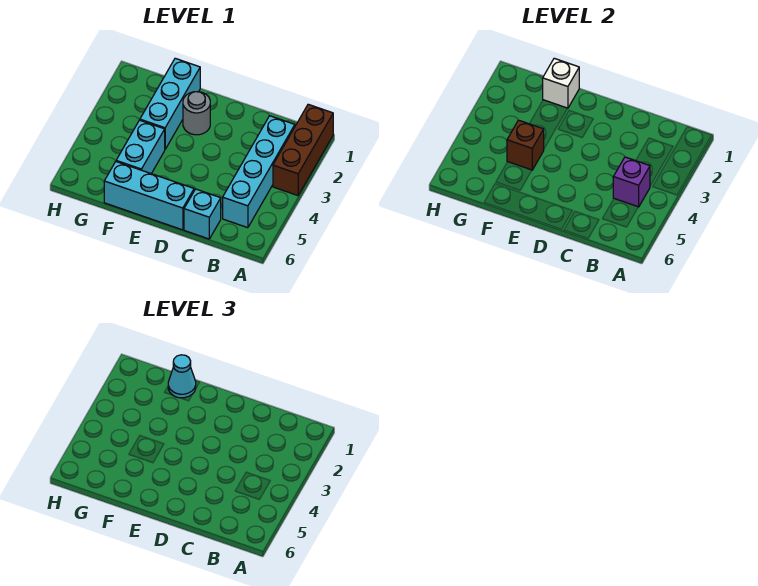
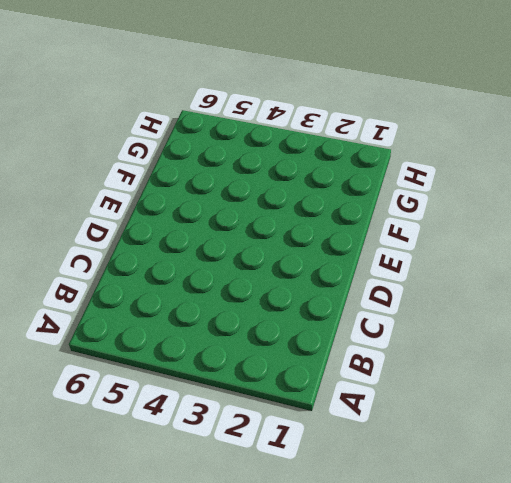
none -> brown 1x3 brick [273,104,333,195]
none -> cyan 1x4 brick [223,116,295,228]

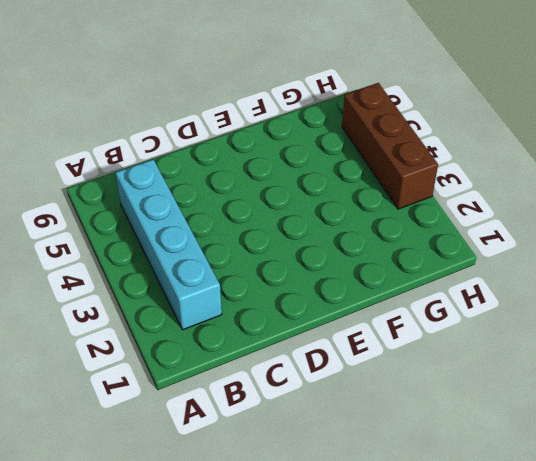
brown 1x3 brick [342,83,438,209] -> brown 1x3 brick moved to [273,104,333,195]
none -> cyan 1x1 brick [184,189,221,239]
none -> cyan 1x3 brick [104,162,194,230]

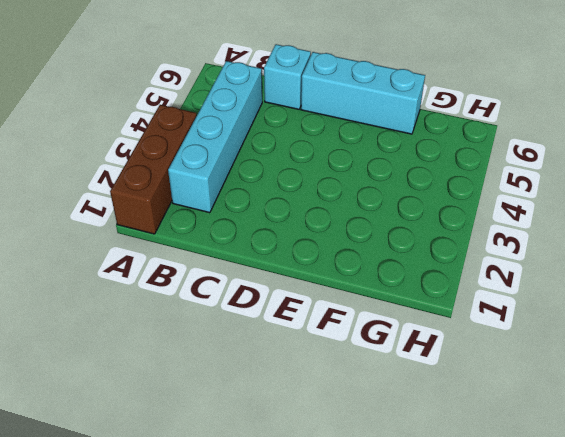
none -> grey 1x1 round brick [183,92,210,135]
none -> cyan 1x3 brick [140,58,200,149]

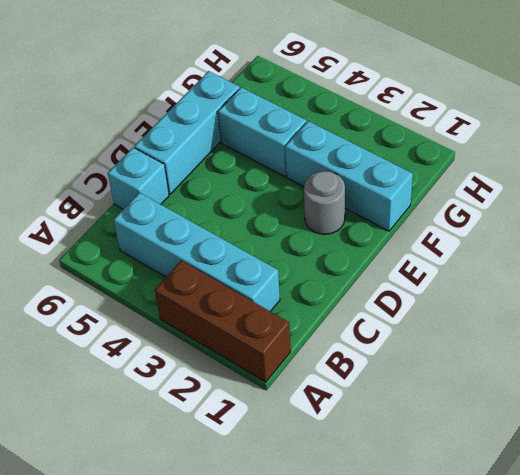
none -> purple 1x1 brick [613,157,650,207]
none -> white 1x1 brick [543,58,579,108]

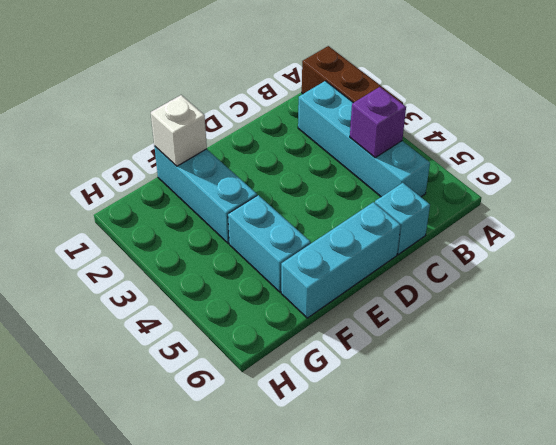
none -> grey 1x1 round brick [183,92,210,135]
none -> brown 1x1 brick [507,120,544,170]

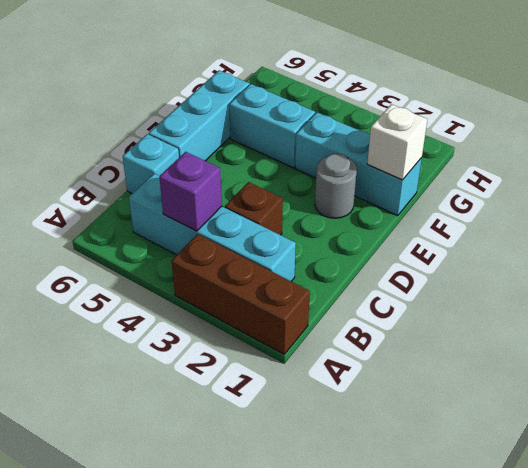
brown 1x1 brick [225,182,283,235] -> brown 1x1 brick moved to [507,120,544,170]
none -> cyan 1x1 cone [168,355,196,398]

